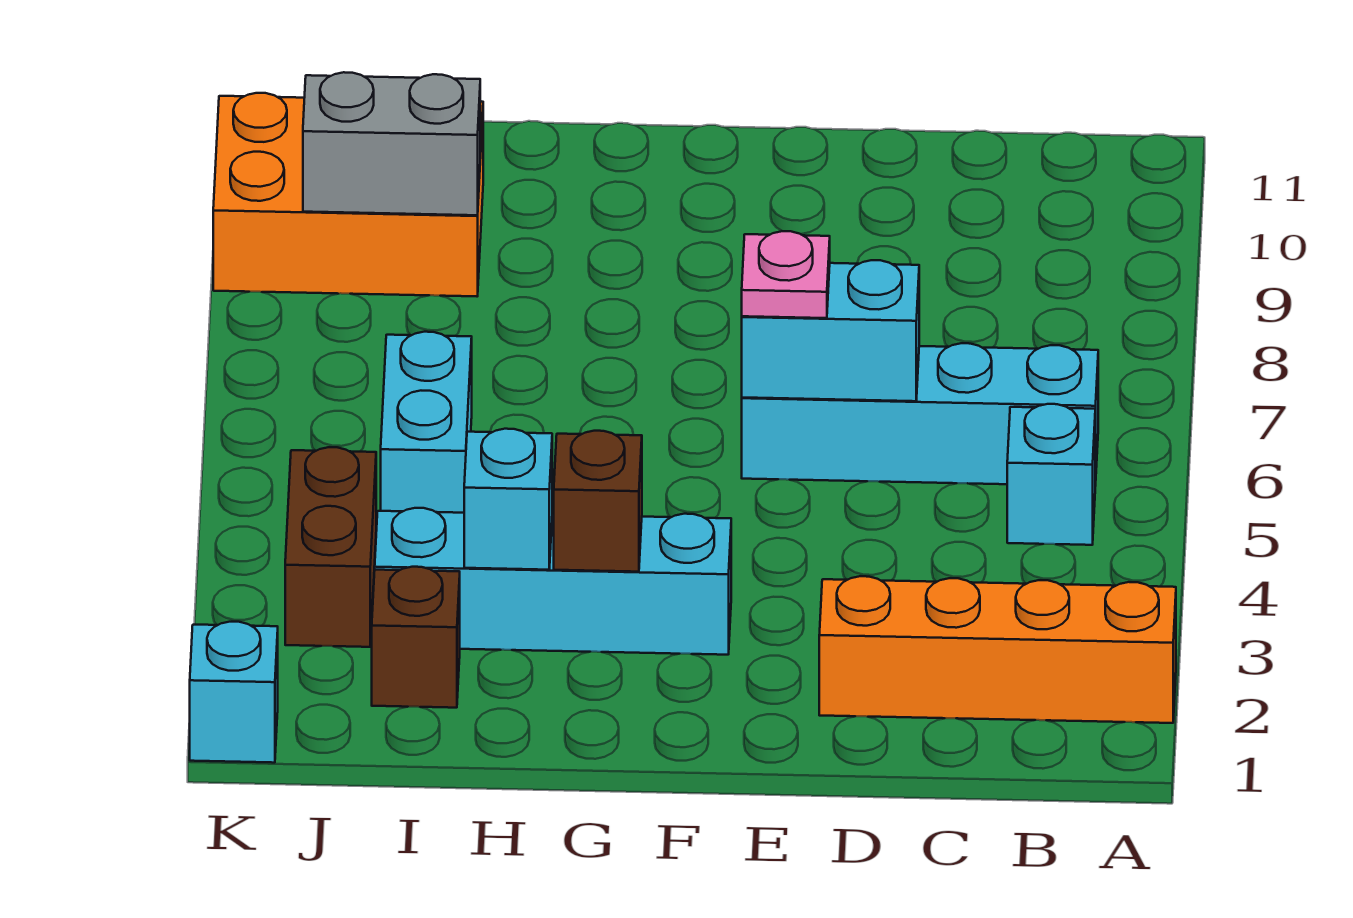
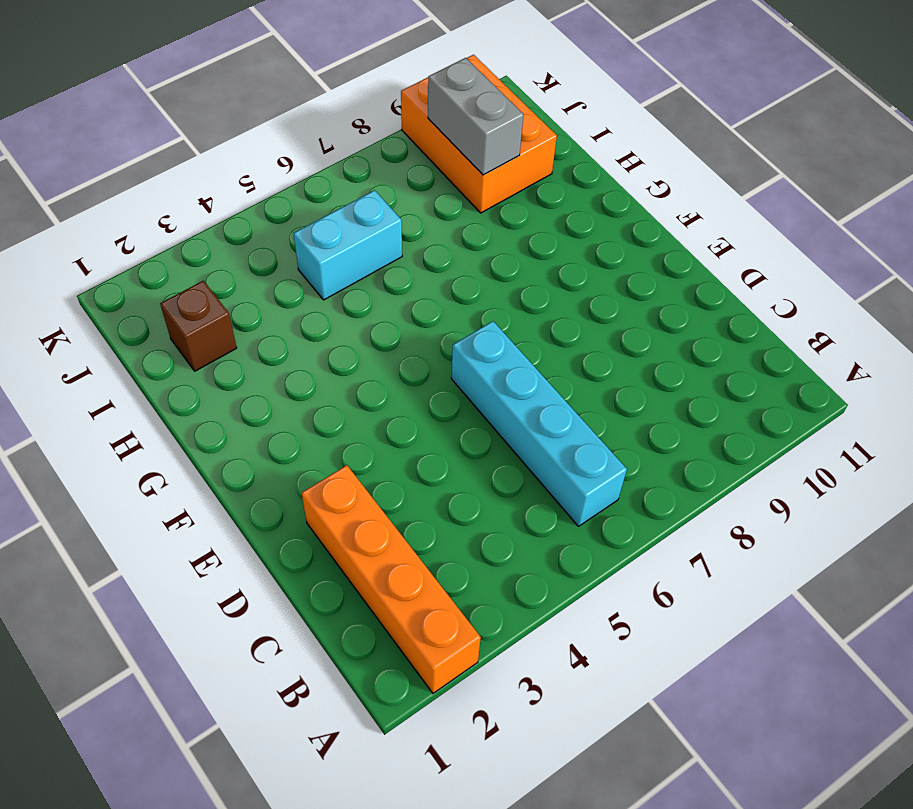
none -> cyan 1x1 brick [1007,404,1095,545]
none -> cyan 1x4 brick [375,508,731,655]
none -> brown 1x2 brick [285,447,376,647]

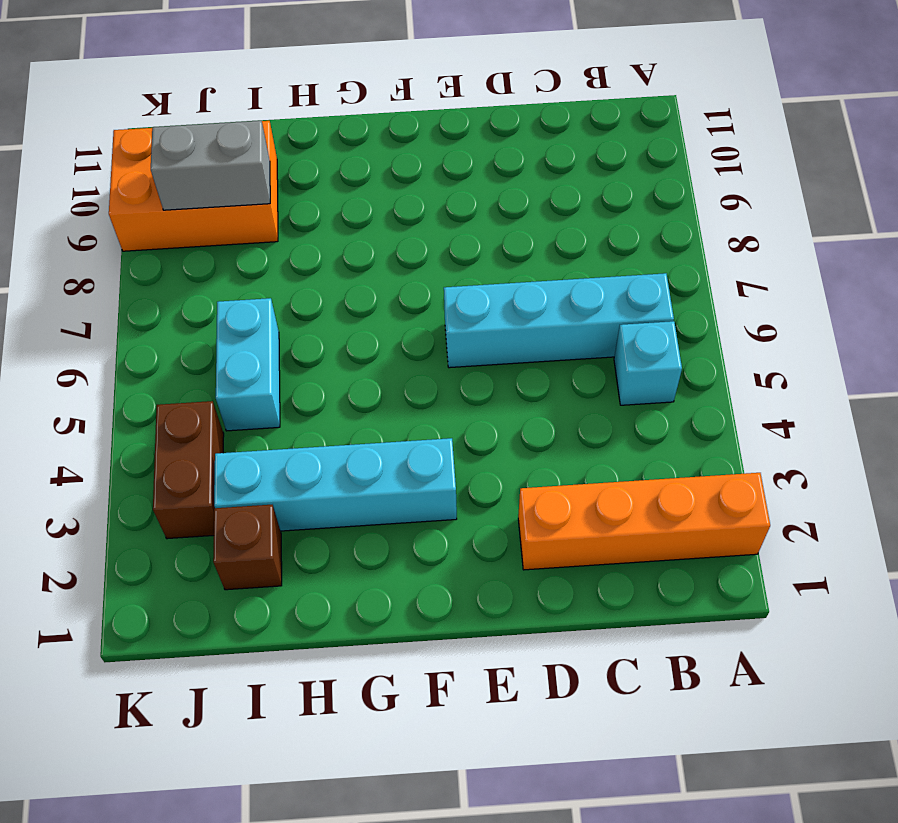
none -> cyan 1x1 brick [190,622,278,763]
none -> cyan 1x2 brick [742,260,919,401]
none -> brown 1x1 brick [554,431,642,572]

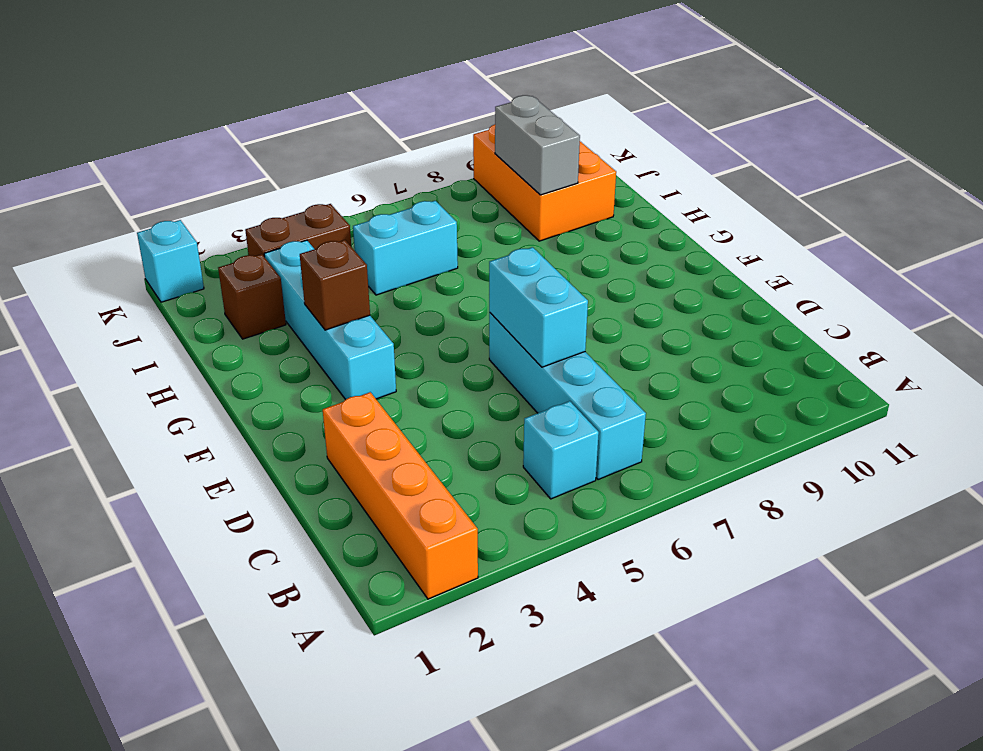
none -> cyan 1x1 brick [464,429,552,570]
none -> pink 1x1 plate [742,231,830,318]

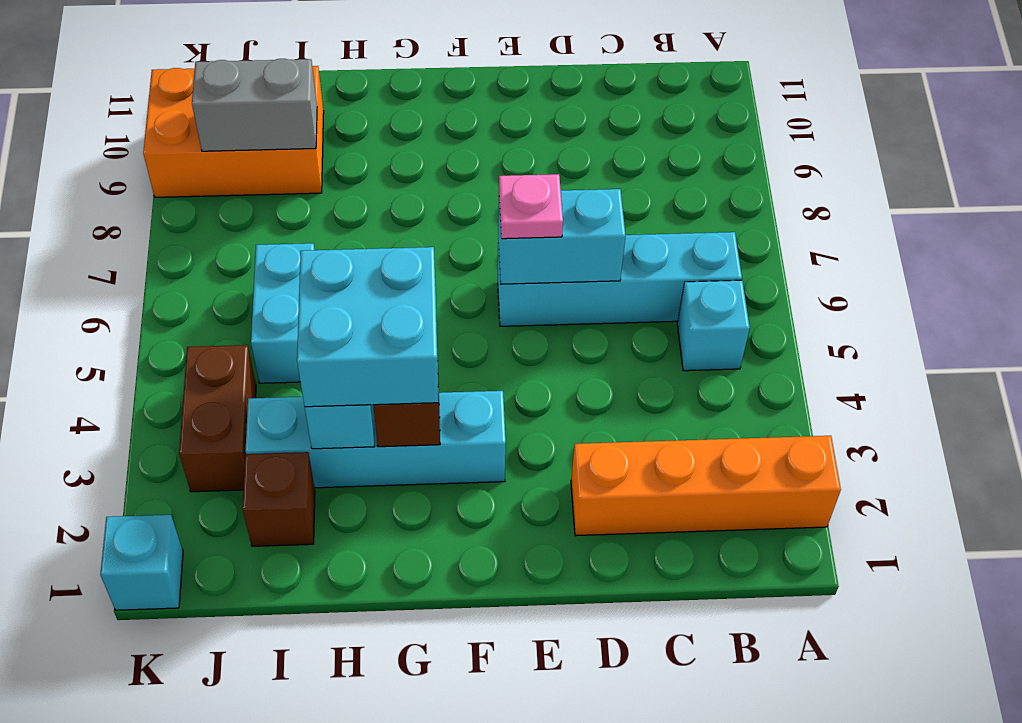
cyan 2x2 brick [297,247,439,407] -> none

